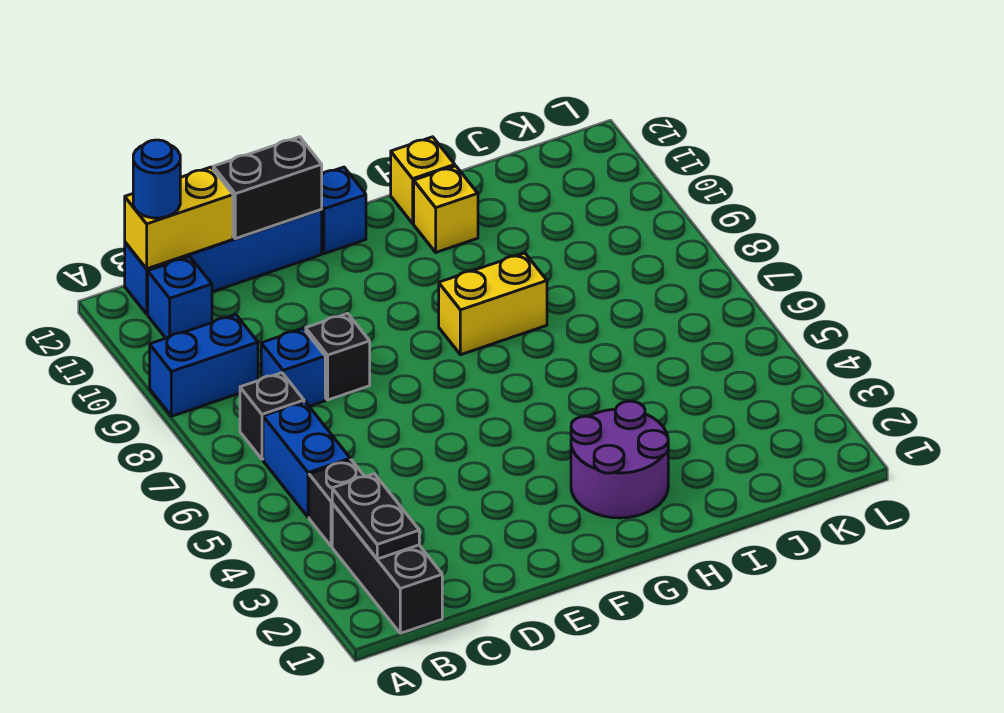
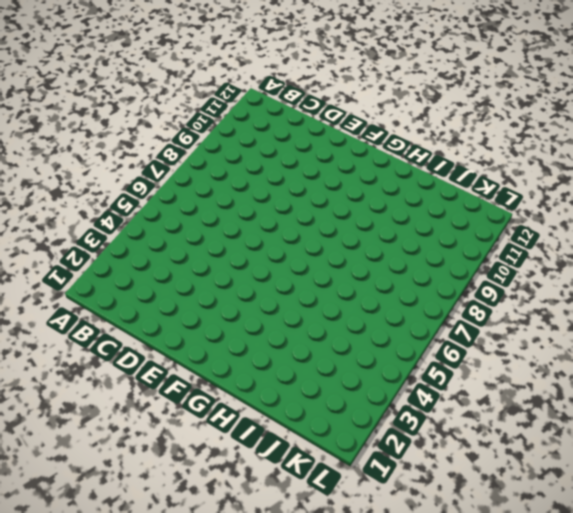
none -> blue 1x2 brick [150,315,258,416]
none -> black 1x3 brick [332,503,442,633]
none -> black 1x1 brick [309,460,365,546]

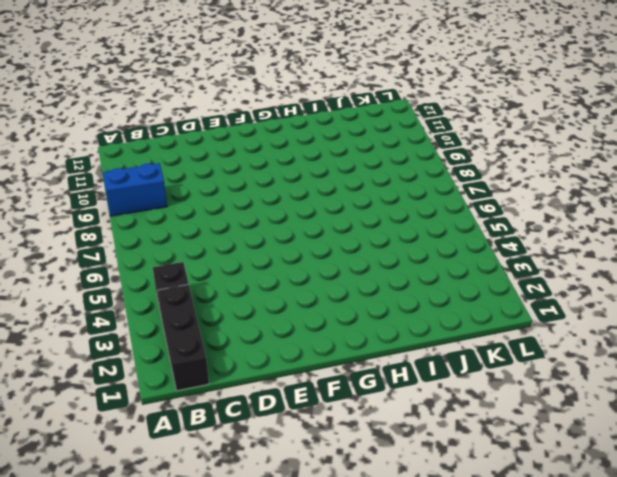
none -> blue 1x2 brick [263,402,350,517]
none -> black 1x1 brick [240,373,304,459]
none -> blue 1x1 brick [148,257,212,338]

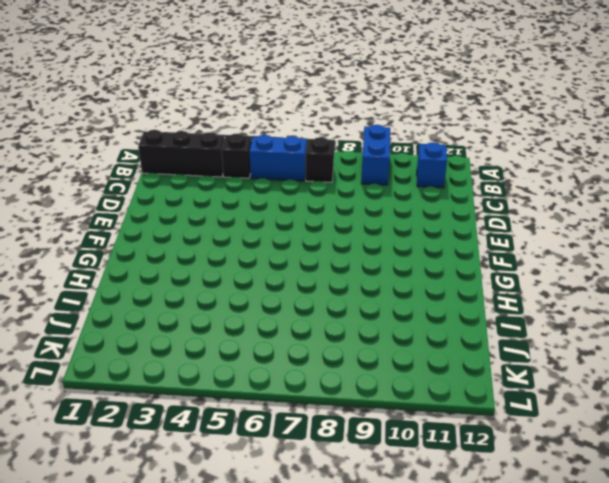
none -> blue 1x4 brick [125,209,322,314]
none -> blue 1x1 brick [261,329,325,406]
none -> black 1x1 brick [306,313,370,400]

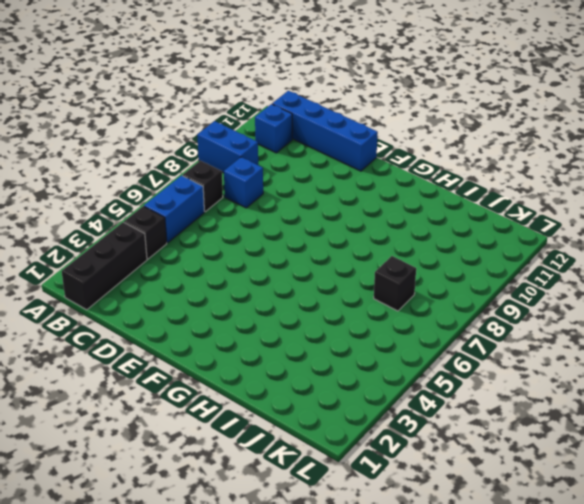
black 1x1 brick [374,256,416,311] -> black 1x1 brick moved to [306,313,370,400]
none -> blue 1x1 brick [322,167,366,254]
none -> purple 2x2 round brick [571,401,668,518]
none -> yellow 1x2 brick [439,253,547,355]

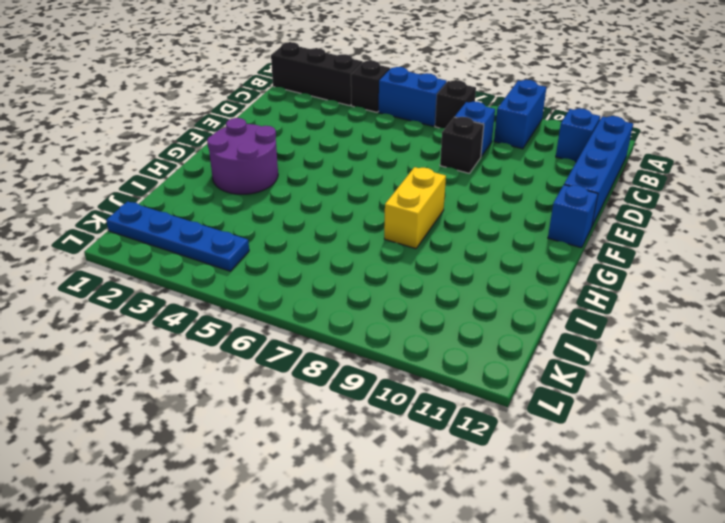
blue 1x4 plate [106,201,249,271] -> none
none -> yellow 1x1 brick [414,166,478,252]
none -> yellow 1x1 brick [391,137,455,223]
none -> black 1x2 plate [332,474,419,559]

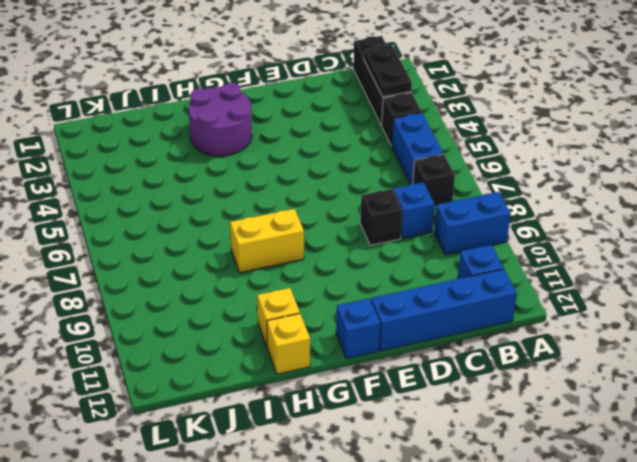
none -> yellow 1x2 brick [125,167,233,269]
none -> black 1x2 brick [213,137,322,239]
none -> blue 1x1 round brick [133,140,180,218]

